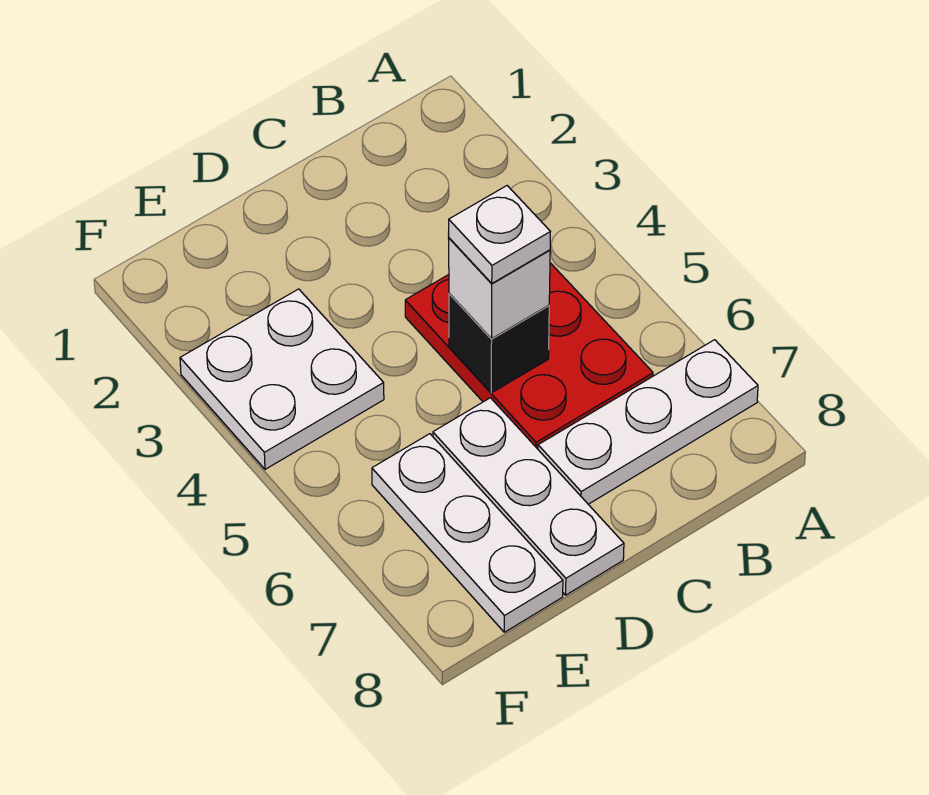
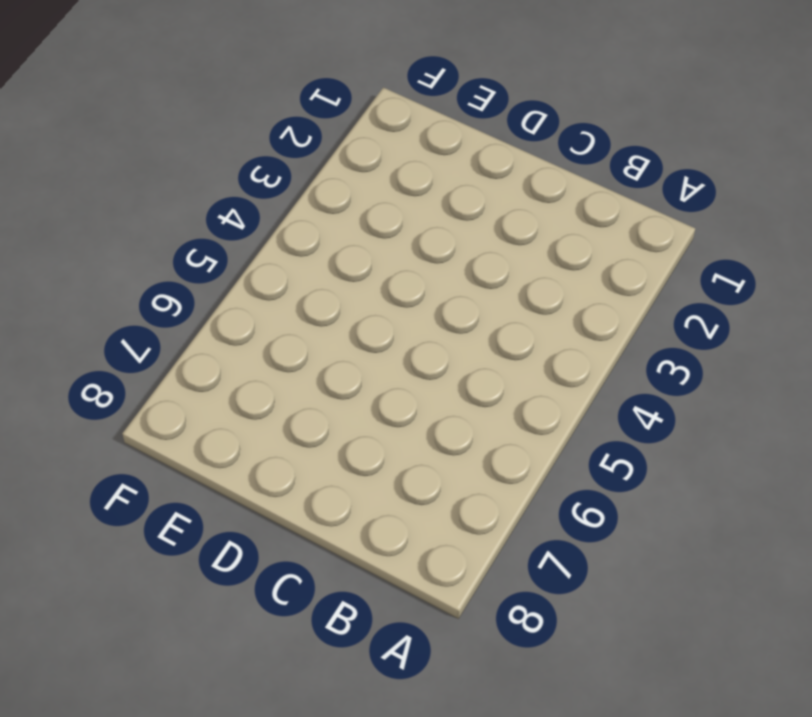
none -> white 1x3 plate [538,340,758,504]
none -> red 2x3 plate [405,263,653,449]

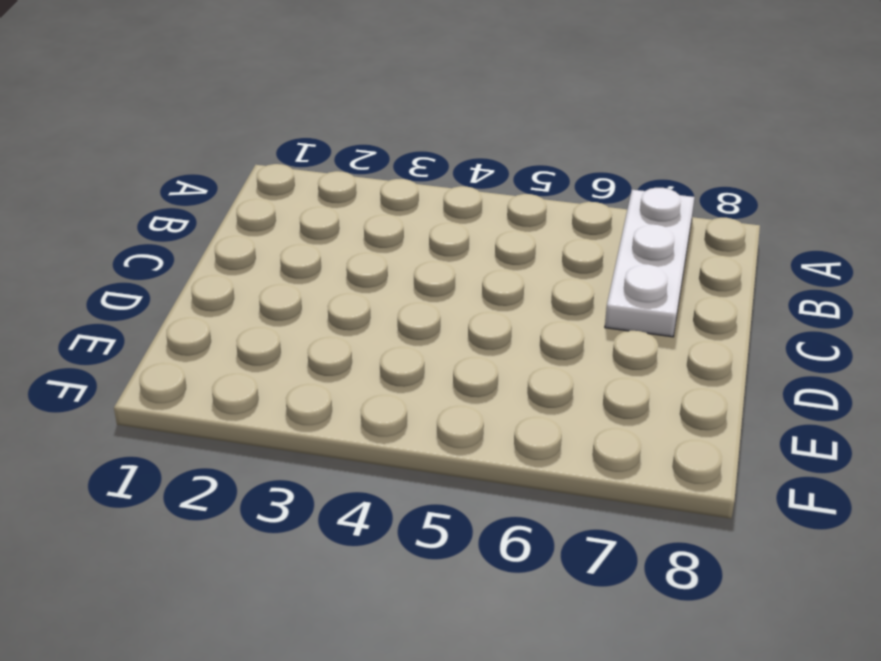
none -> red 2x3 plate [405,263,653,449]
none -> white 1x3 plate [433,398,624,595]

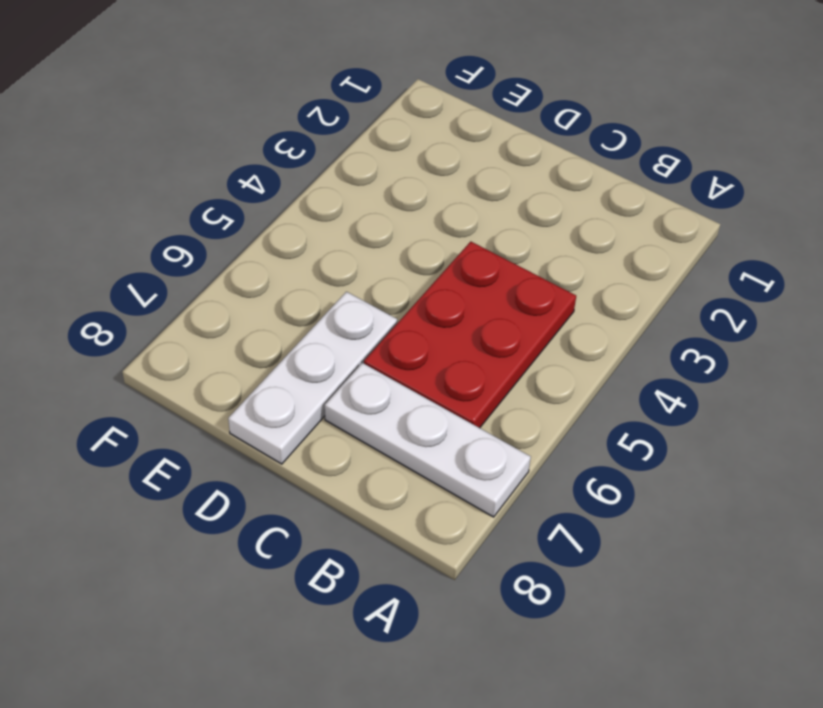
none -> white 2x2 plate [180,289,384,469]
none -> white 1x3 plate [372,434,563,632]

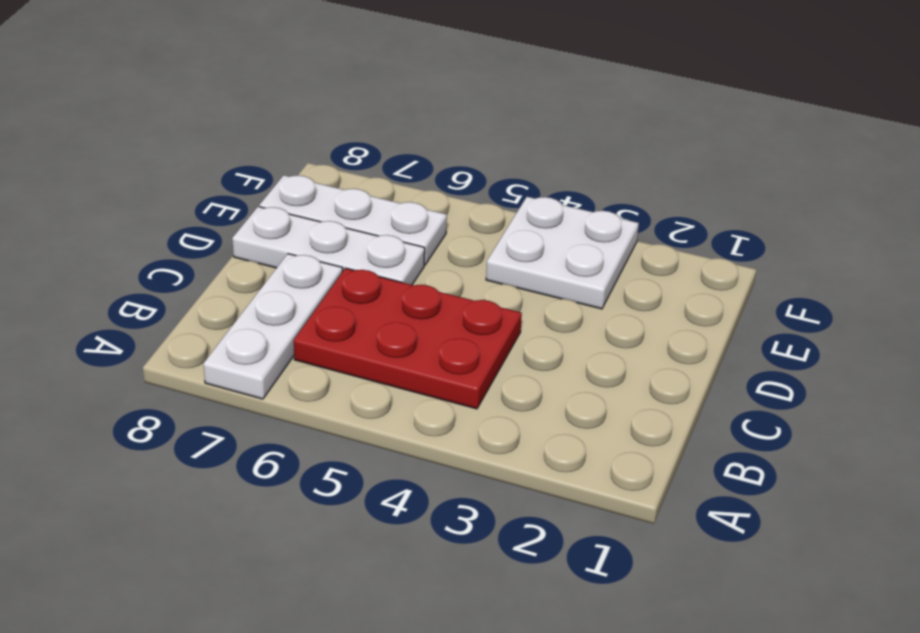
none -> black 1x1 brick [449,293,549,393]
none -> white 1x1 brick [449,238,550,339]

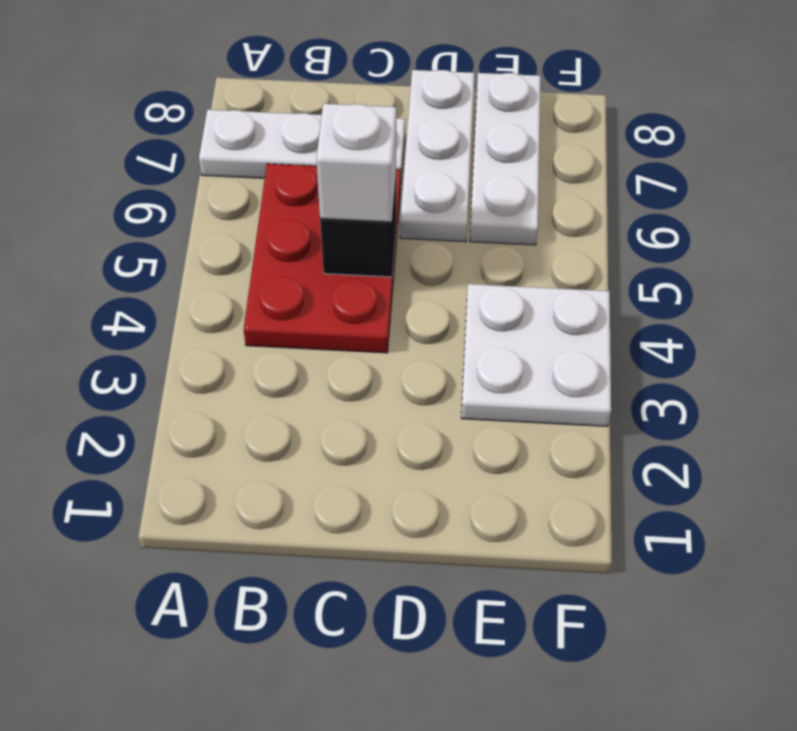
none -> white 1x1 plate [449,186,550,283]

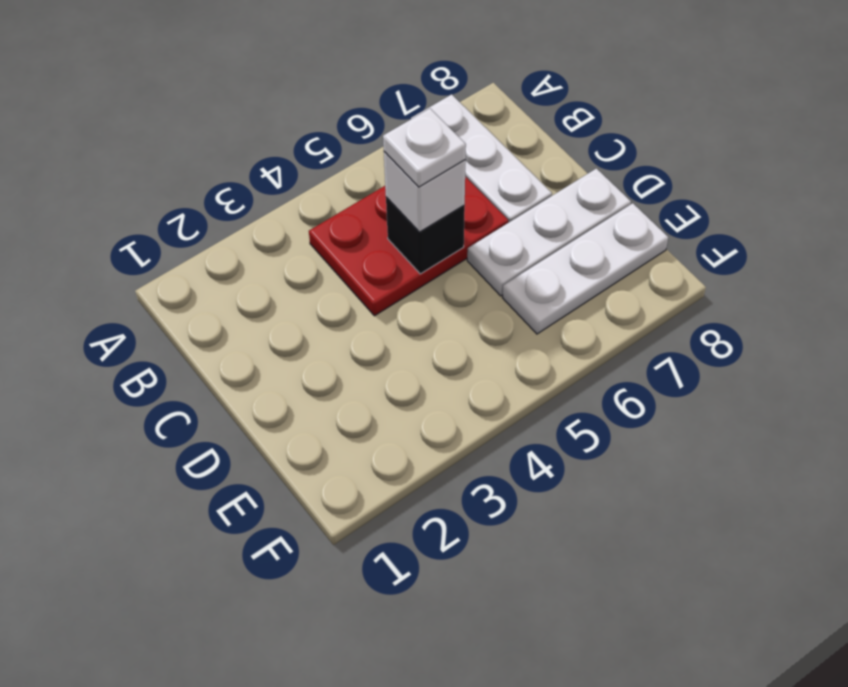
none -> white 2x2 plate [180,289,384,469]

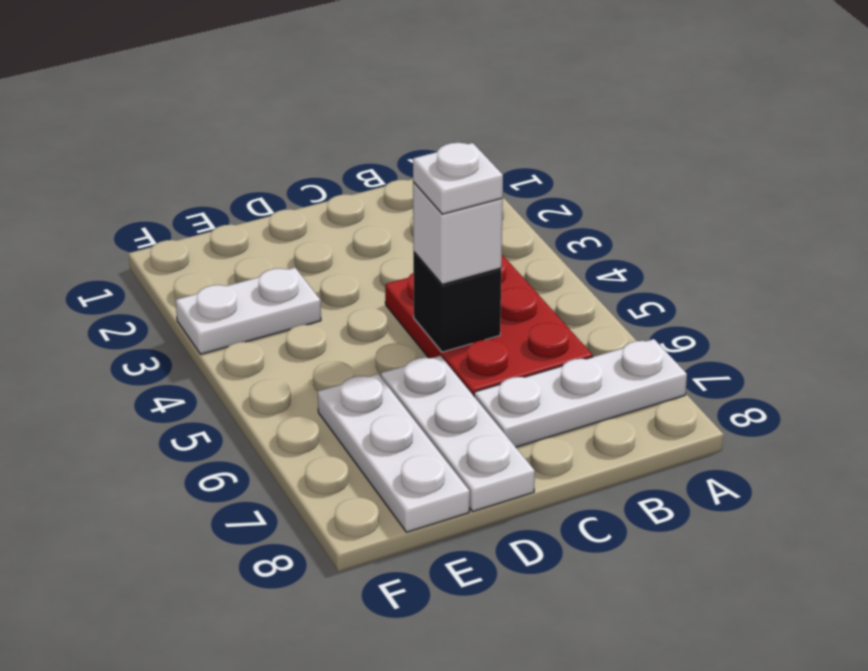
white 1x2 plate [176,268,321,354] -> white 2x2 plate [180,289,384,469]

